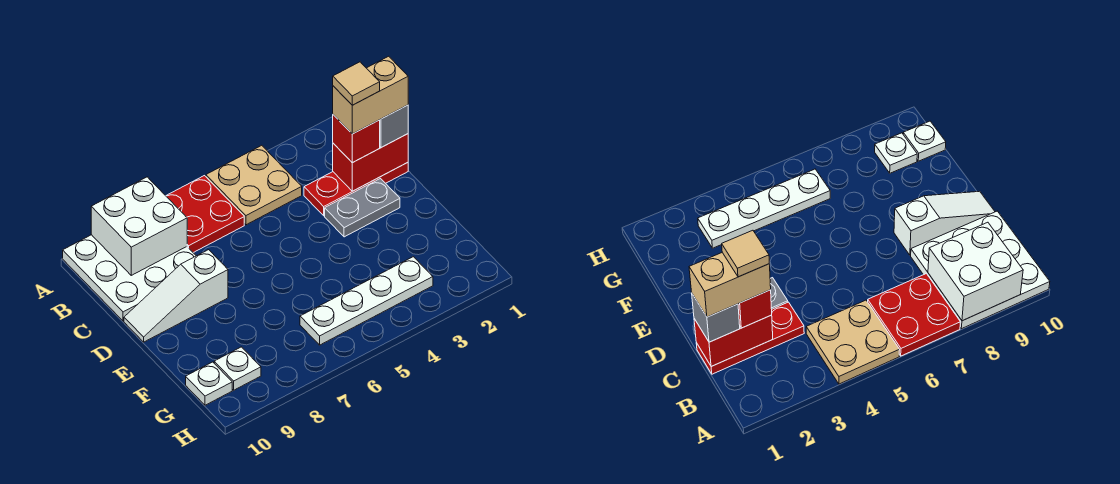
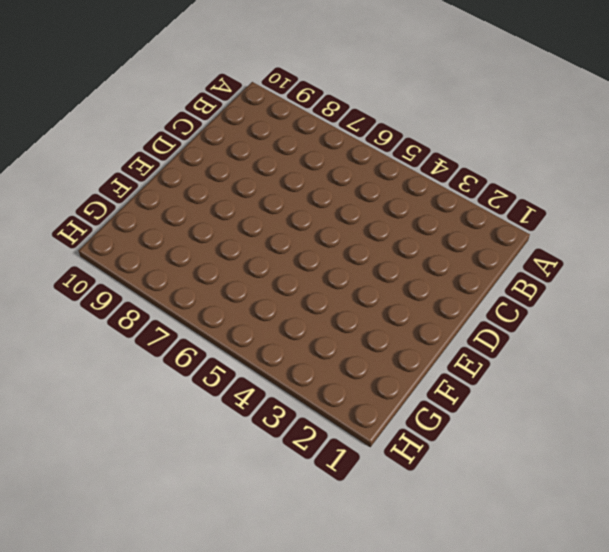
none -> tan 2x2 plate [206,145,302,225]
none -> red 2x2 plate [166,176,244,253]
none -> white 3x3 plate [63,235,196,321]

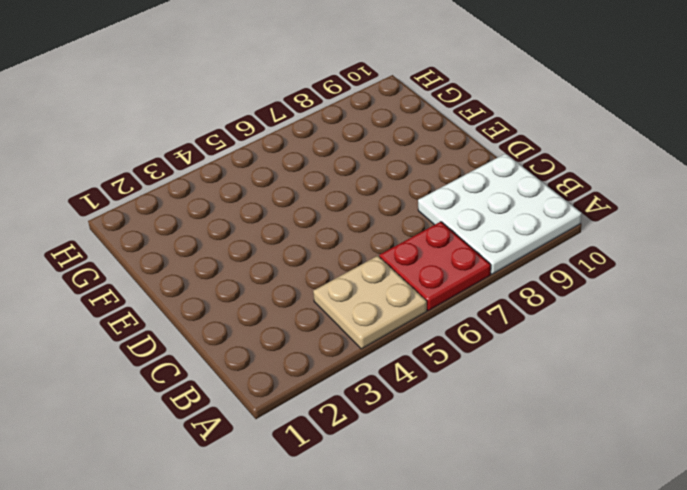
none -> red 1x3 plate [304,163,408,216]
none -> grey 1x2 plate [325,179,400,237]
none -> white 1x3 slope [124,250,228,342]

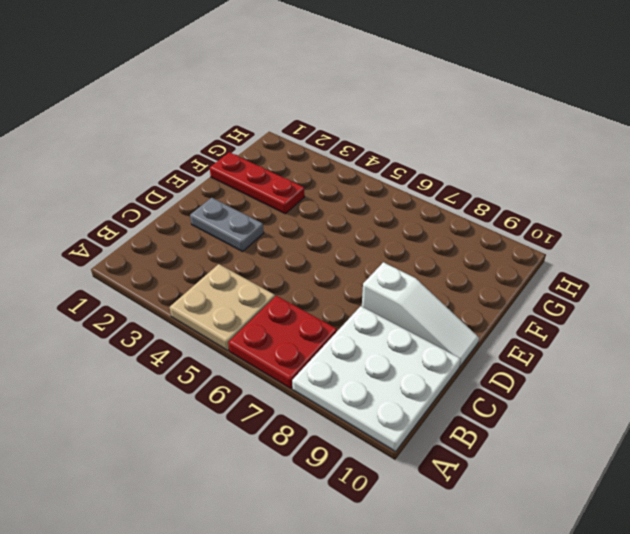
red 1x3 plate [210,152,305,214] -> red 1x3 plate moved to [304,163,408,216]
none -> white 1x4 plate [300,257,433,345]
none -> white 1x1 plate [214,347,261,390]
none -> white 1x1 plate [186,362,232,405]

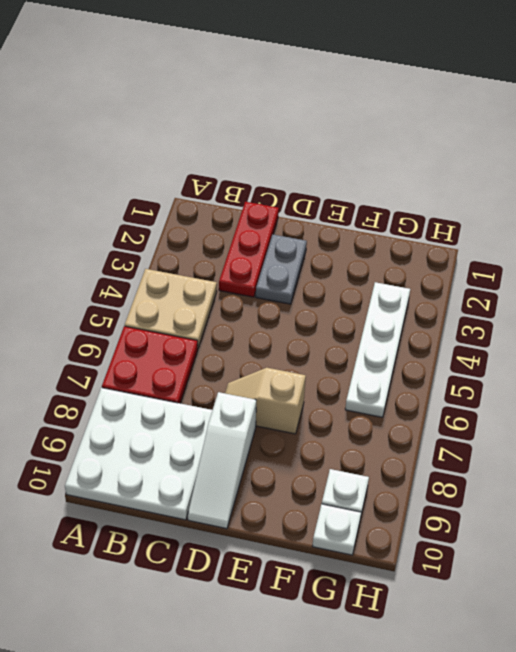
tan 1x2 slope [225,368,306,434] -> none
none -> white 2x2 brick [91,177,187,275]
none -> red 1x2 brick [333,134,408,191]
none -> grey 1x1 brick [380,105,408,148]

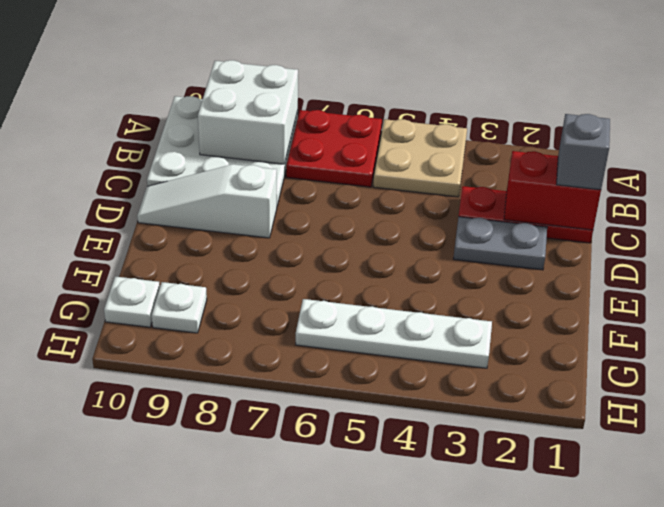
none -> red 1x1 brick [333,115,380,163]
none -> tan 1x2 brick [333,56,408,134]
none -> tan 1x1 tile [333,62,380,105]

